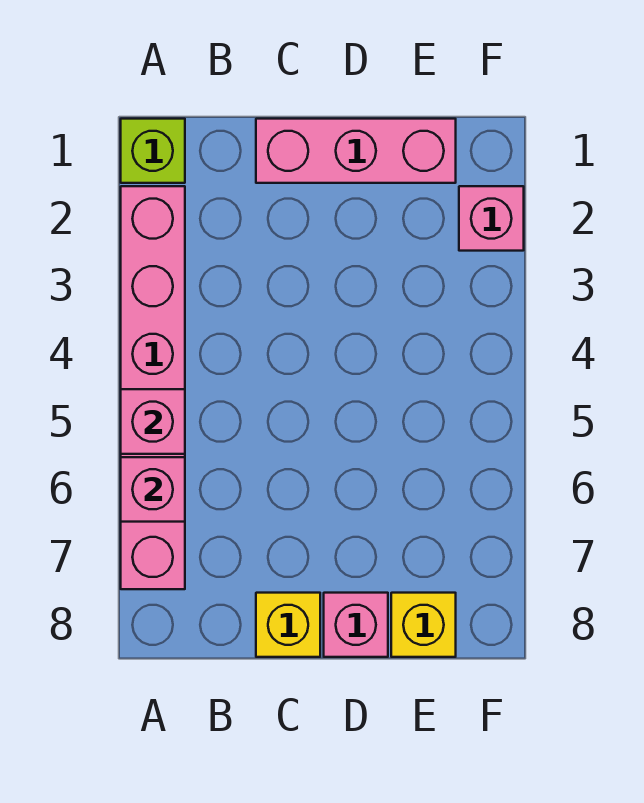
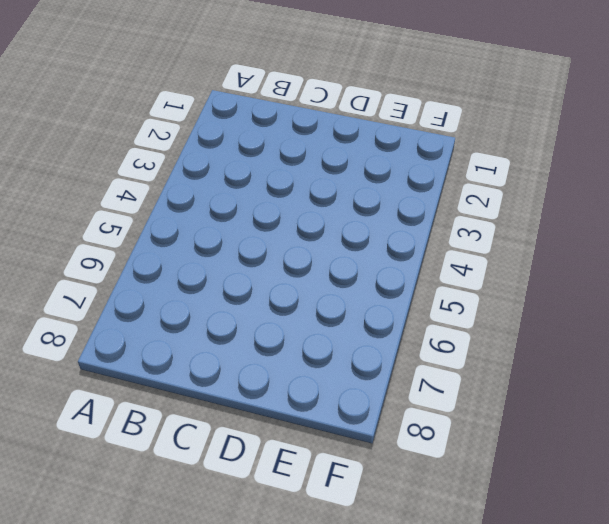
none -> lime 1x1 brick [121,119,185,183]
none -> pink 1x6 brick [121,186,185,589]

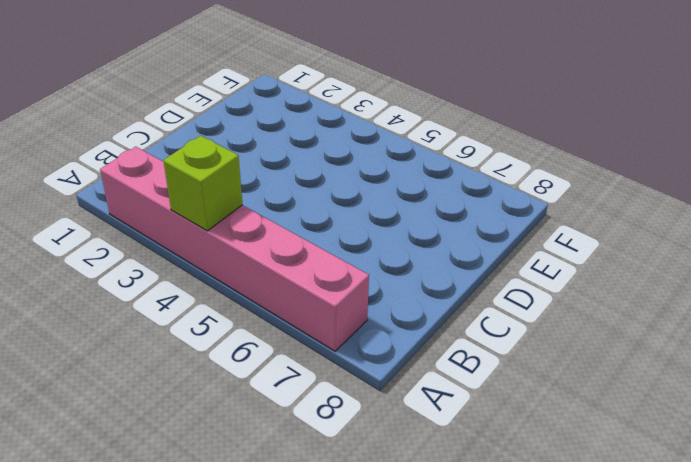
lime 1x1 brick [163,136,243,231] -> lime 1x1 brick moved to [121,119,185,183]
none -> pink 1x3 brick [256,119,456,183]
none -> yellow 1x1 brick [256,593,320,657]

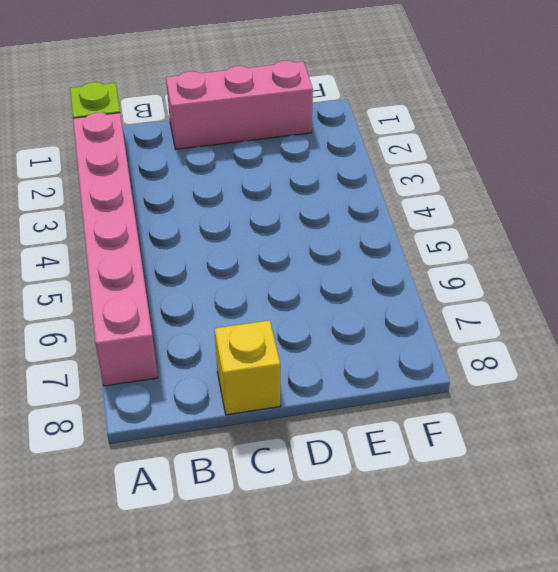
none -> pink 1x1 brick [324,593,388,657]
none -> yellow 1x1 brick [391,593,456,657]

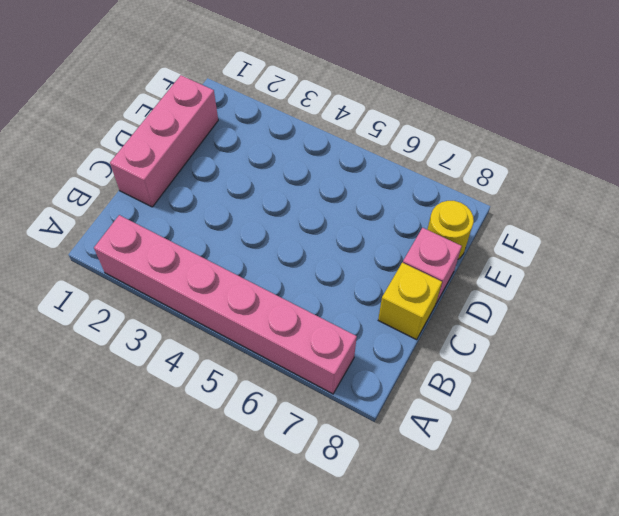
yellow 1x1 round brick [427,201,474,259] -> yellow 1x1 brick [391,593,456,657]
none -> lime 1x1 brick [121,119,185,183]
none -> pink 1x1 brick [459,186,524,251]

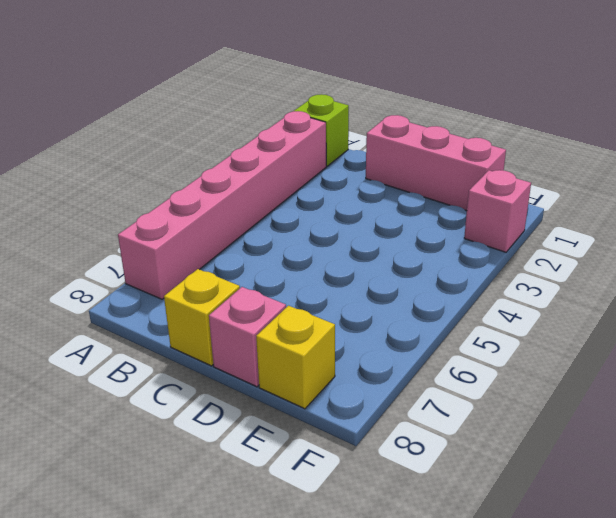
none -> pink 1x1 brick [121,389,185,454]
none -> pink 1x1 brick [121,457,185,522]

